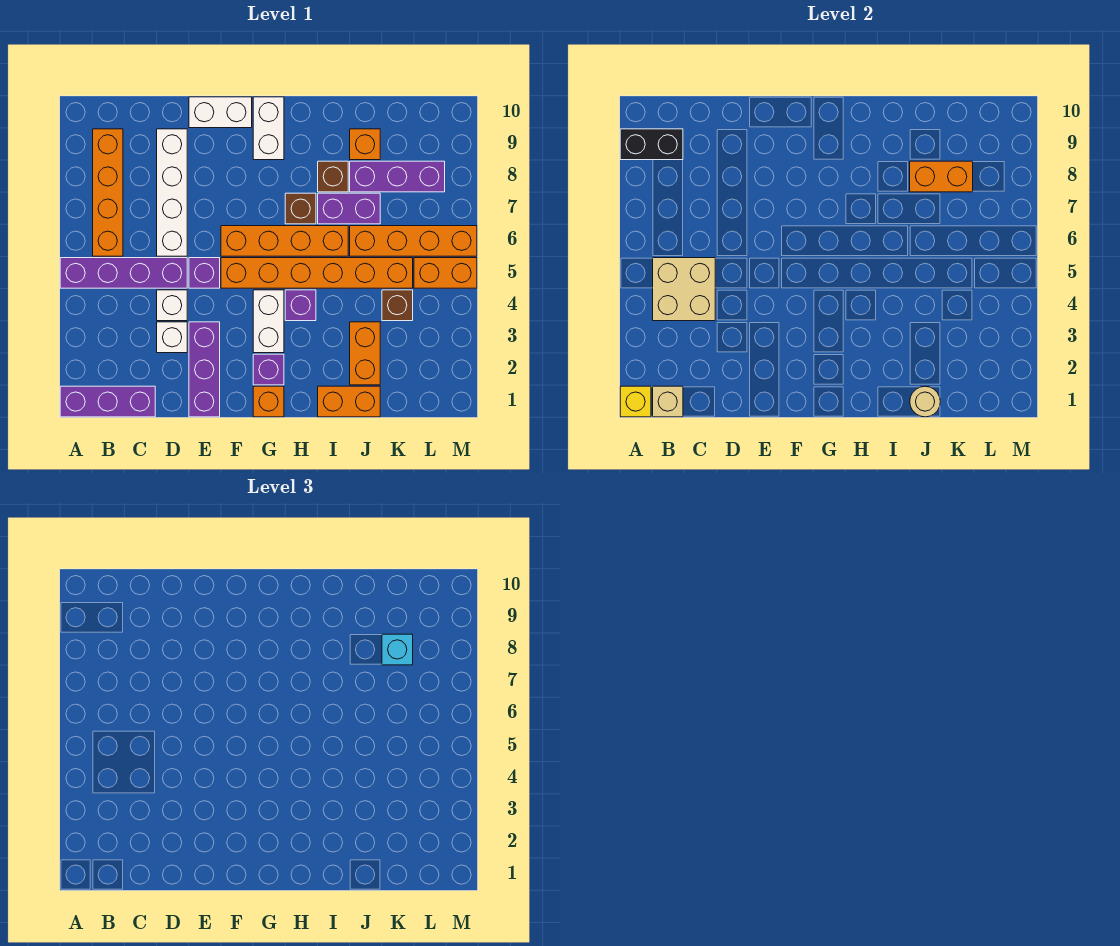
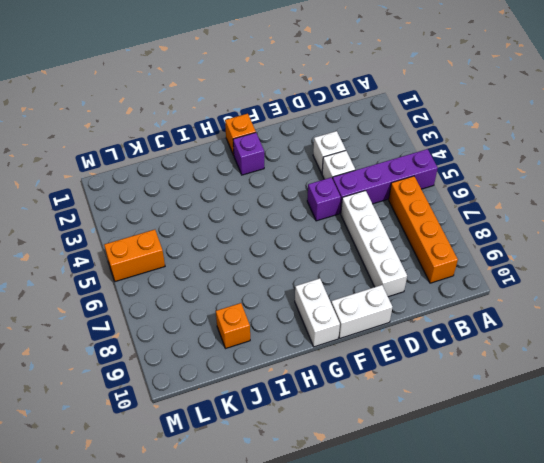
none -> purple 1x3 brick [60,386,155,417]
none -> purple 1x3 brick [189,322,220,417]
none -> orange 1x6 brick [221,258,413,288]
none -> orange 1x4 brick [221,226,348,256]

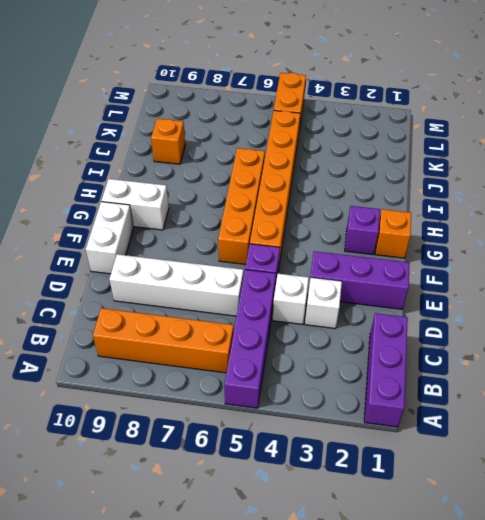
none -> white 1x2 brick [253,290,284,353]
none -> purple 1x1 brick [285,290,316,321]
none -> brown 1x1 brick [285,193,316,224]
none -> orange 1x2 brick [318,386,380,417]

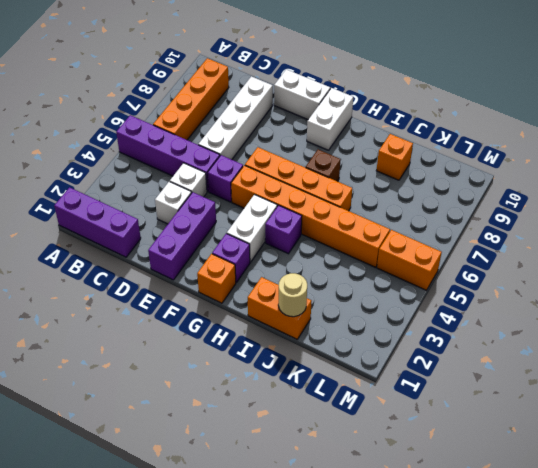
none -> purple 1x2 brick [318,193,380,224]
none -> brown 1x1 brick [318,161,348,192]
none -> orange 1x2 brick [350,322,380,385]
none -> orange 1x4 brick [350,226,477,256]

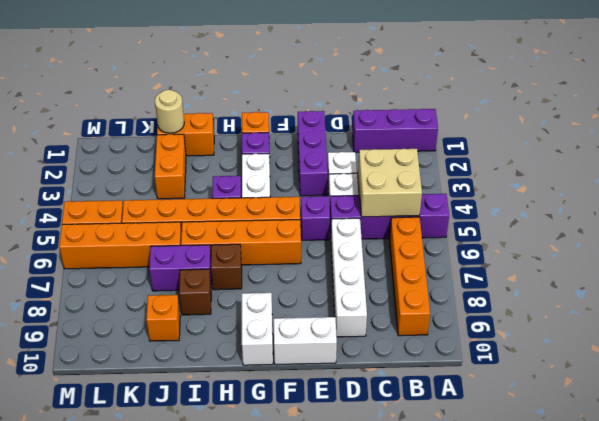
none -> purple 1x3 brick [350,161,445,192]
none -> brown 1x1 brick [382,290,413,321]
none -> yellow 1x1 brick [620,386,651,417]
none -> black 1x2 brick [620,129,683,160]

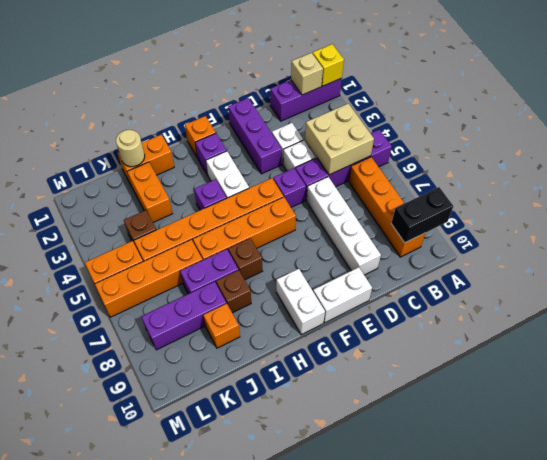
none -> orange 1x2 brick [910,161,973,192]
none -> cyan 1x1 brick [382,634,413,665]

